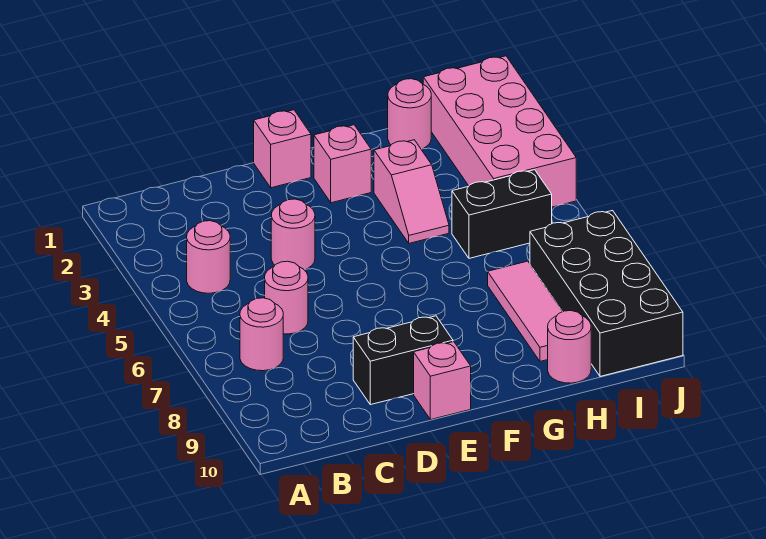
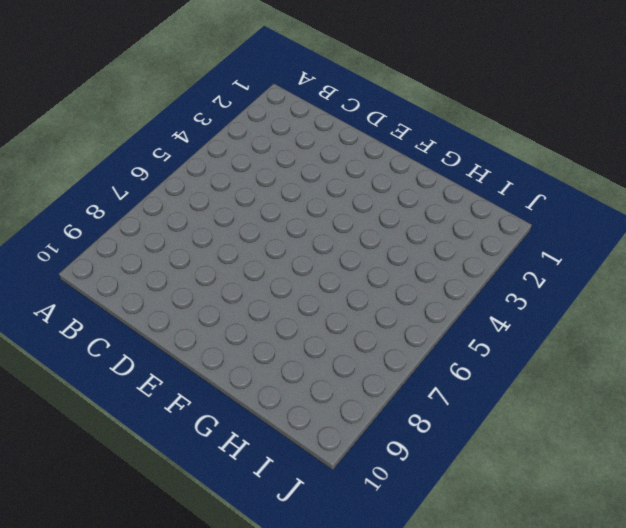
none -> pink 1x1 round brick [187,221,230,293]
none -> pink 1x1 round brick [240,298,283,371]
none -> pink 1x1 round brick [265,261,308,334]

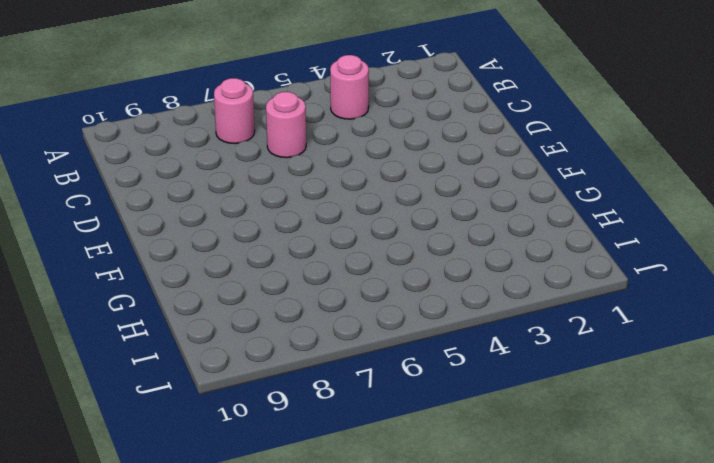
none -> pink 1x1 round brick [271,199,315,270]
none -> black 1x2 brick [353,316,453,405]
none -> pink 1x1 brick [254,110,311,188]

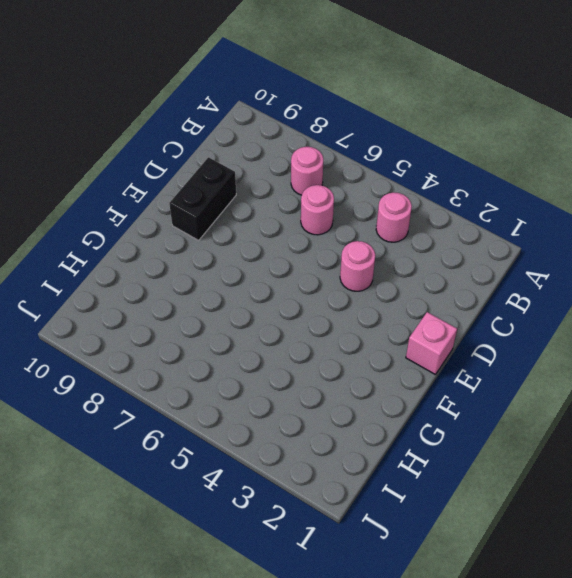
none -> pink 1x1 brick [414,342,471,420]
none -> pink 1x1 brick [314,125,371,203]
none -> pink 1x2 slope [374,140,449,243]

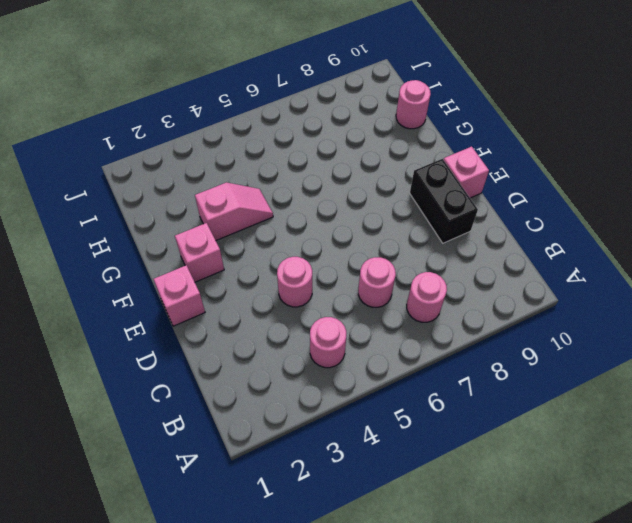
none -> pink 1x1 round brick [388,79,431,149]
none -> black 1x2 brick [452,170,552,258]
none -> pink 1x3 tile [488,261,563,361]

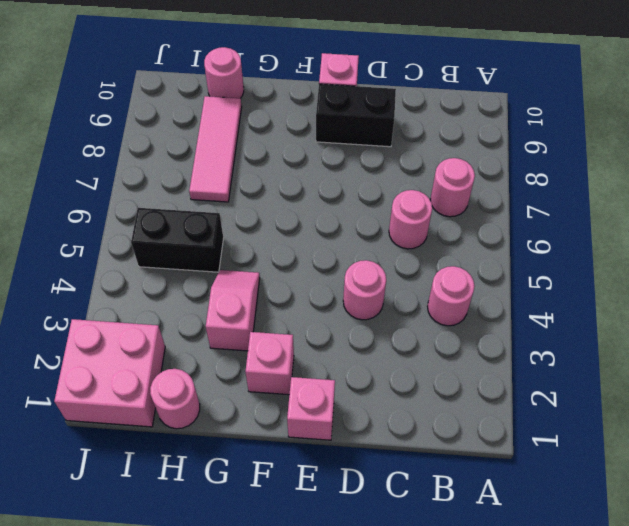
pink 2x2 brick [54,319,165,427] -> pink 2x4 brick [423,56,576,207]
none -> black 2x4 brick [530,211,683,376]

